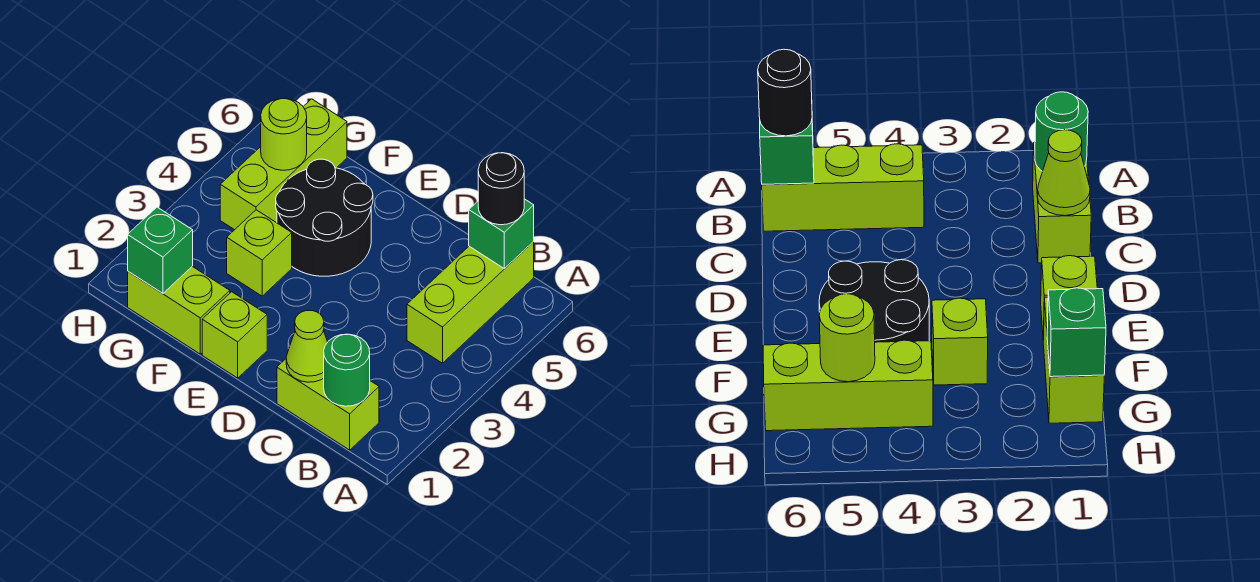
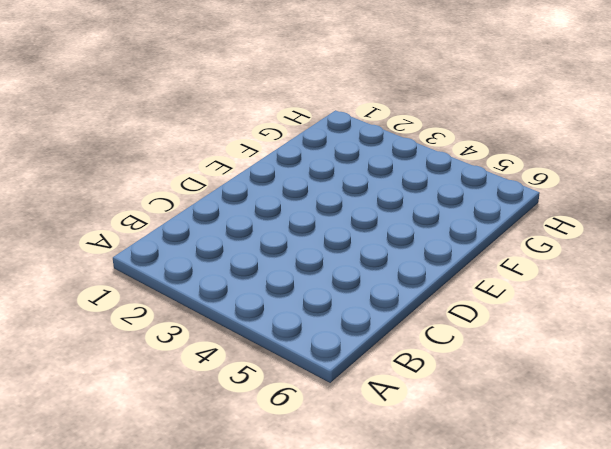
none -> lime 1x2 brick [277,359,379,450]
none -> lime 1x3 brick [407,242,534,363]
none -> lime 1x1 brick [202,292,267,378]

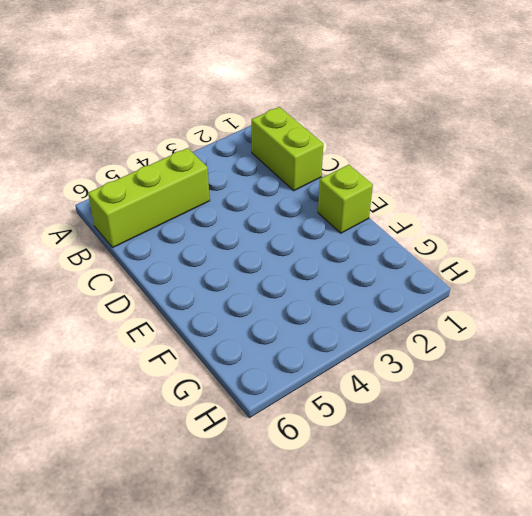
none -> black 2x2 round brick [276,159,373,276]
none -> lime 1x2 brick [128,266,230,354]
none -> lime 1x1 brick [227,210,292,296]

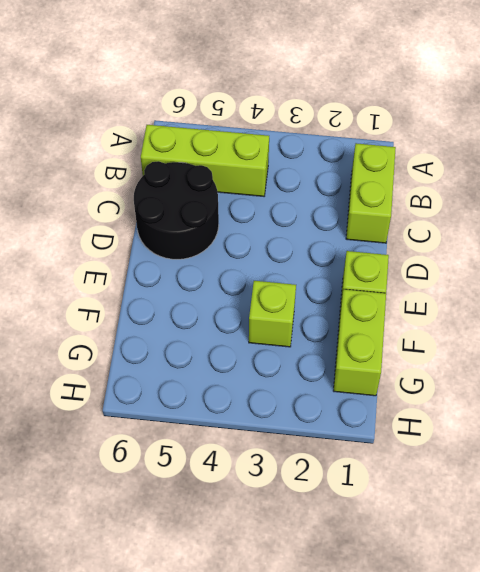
black 2x2 round brick [134,161,219,259] -> black 2x2 round brick moved to [276,159,373,276]
none -> lime 1x3 brick [220,99,347,230]
none -> green 1x1 round brick [324,334,370,406]
none -> green 1x1 brick [469,199,534,269]

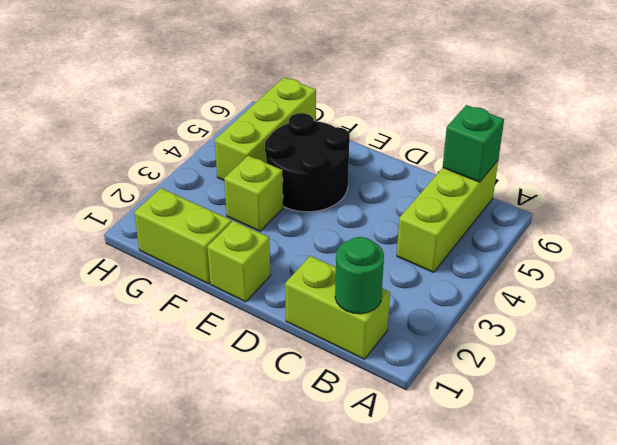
none -> lime 1x1 cone [286,311,328,382]
none -> green 1x1 brick [128,207,193,293]
none -> lime 1x1 round brick [261,98,307,170]

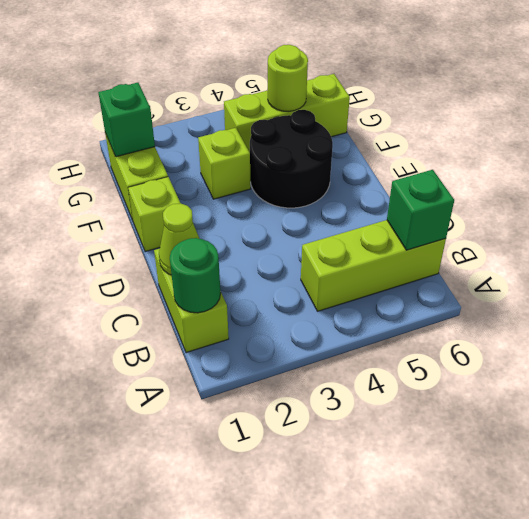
none -> black 1x1 round brick [478,153,524,225]

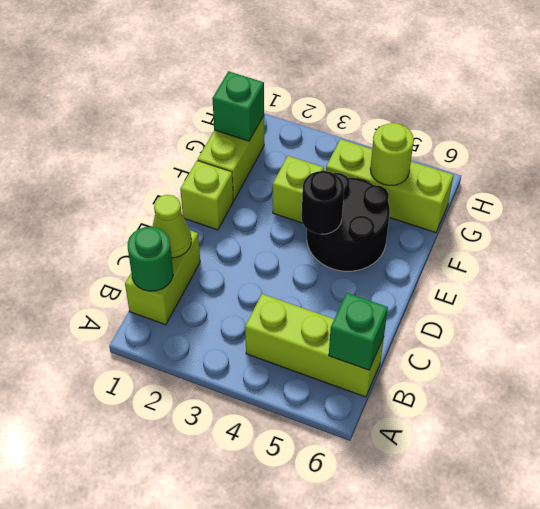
black 1x1 round brick [302,171,344,234] -> black 1x1 round brick moved to [478,153,524,225]

